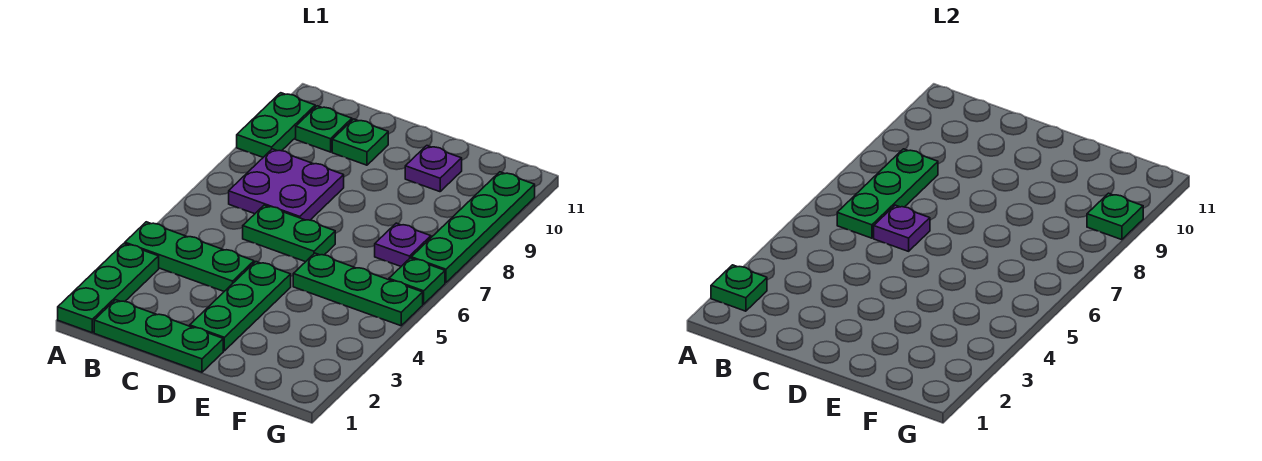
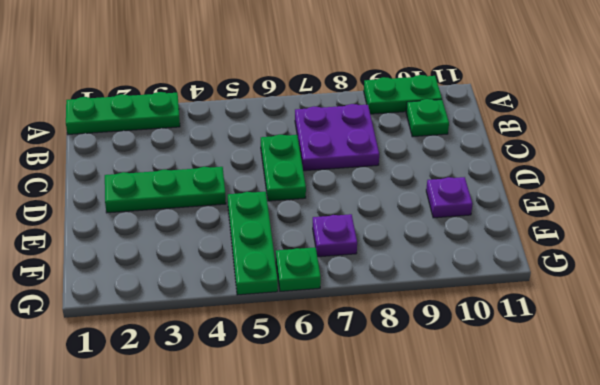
none -> green 1x3 plate [125,222,254,291]
none -> green 1x3 plate [94,300,223,372]
none -> green 1x1 plate [332,119,388,165]

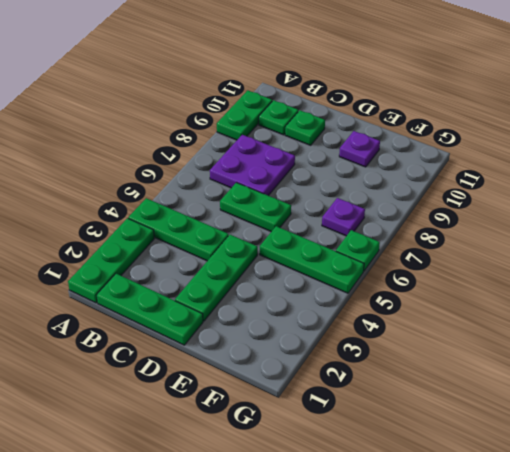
none -> green 1x4 plate [411,172,535,283]
none -> green 1x1 plate [711,265,767,311]
none -> green 1x3 plate [837,149,938,238]

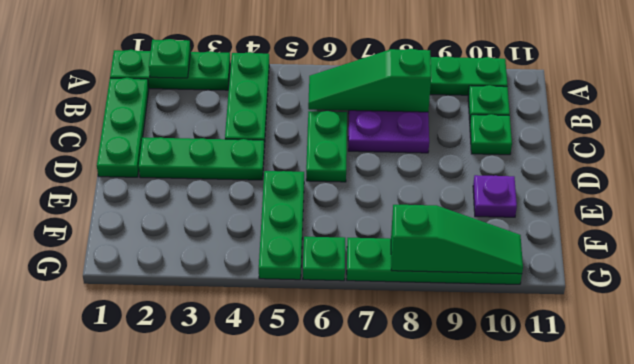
green 1x3 slope [308,49,431,112] -> green 1x3 plate [837,149,938,238]
green 1x3 slope [391,205,523,274] -> green 1x1 plate [1087,193,1143,240]
none -> purple 1x1 plate [375,223,431,266]
none -> purple 1x1 plate [874,205,930,251]

